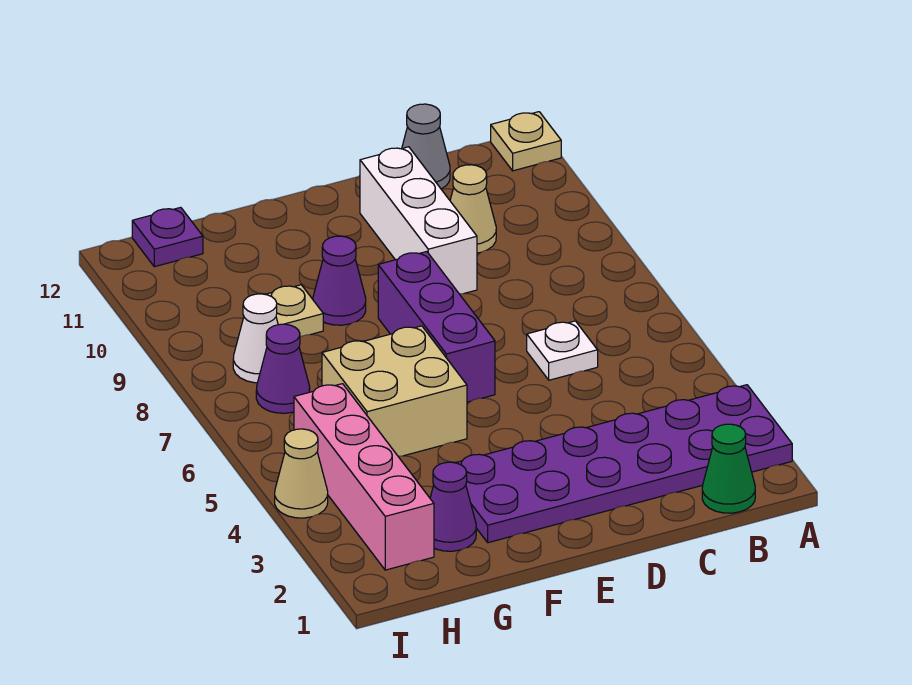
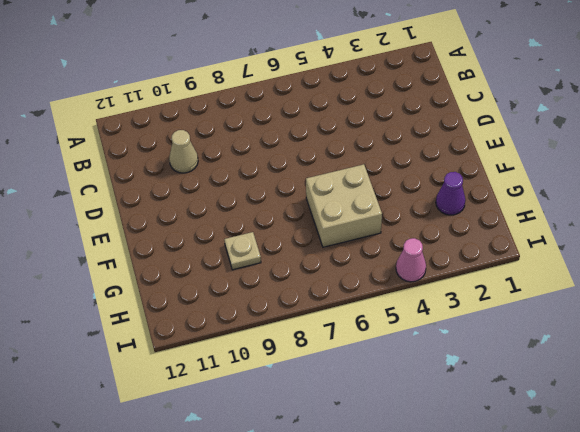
pink 1x1 cone [396,238,426,282] -> tan 1x1 cone [275,429,328,518]
none -> purple 2x6 plate [456,385,792,543]
none -> tan 1x1 plate [491,112,561,171]
none -> green 1x1 cone [702,424,755,513]

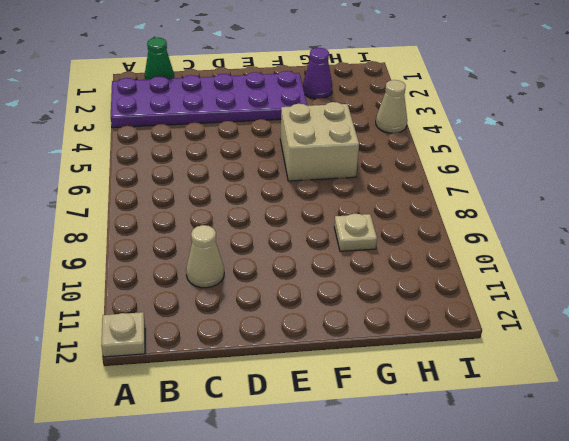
none -> white 1x1 plate [527,321,598,380]
none -> grey 1x1 cone [402,104,450,189]
none -> white 1x3 brick [360,147,477,294]

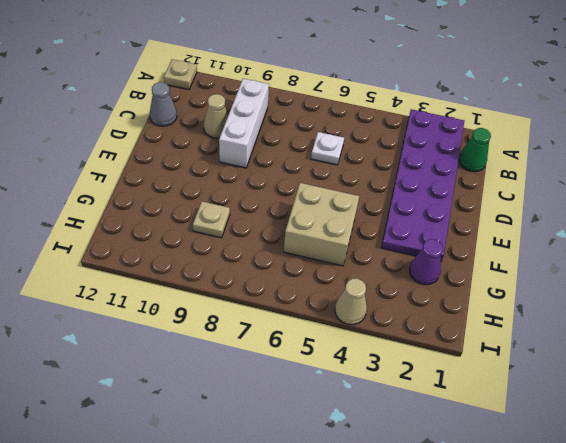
white 1x3 brick [219,79,269,168] -> white 1x3 brick turned to [360,147,477,294]
none -> purple 1x3 brick [378,252,495,402]
none -> purple 1x1 cone [313,236,366,325]
none -> pink 1x4 brick [294,384,434,570]

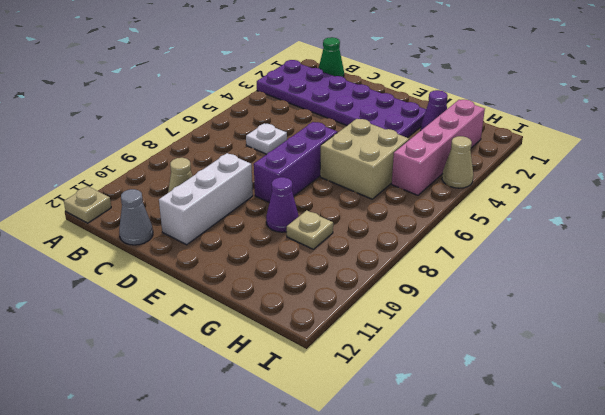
none -> purple 1x1 cone [256,324,310,413]
none -> white 1x1 cone [233,294,278,383]
none -> purple 1x1 plate [132,207,203,267]

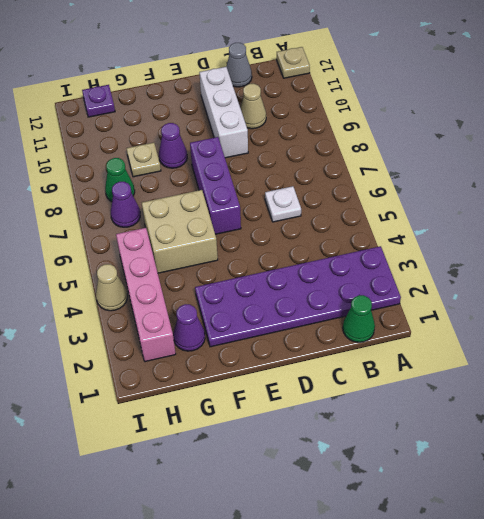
green 1x1 cone [105,158,135,202] -> white 1x1 cone [233,294,278,383]

